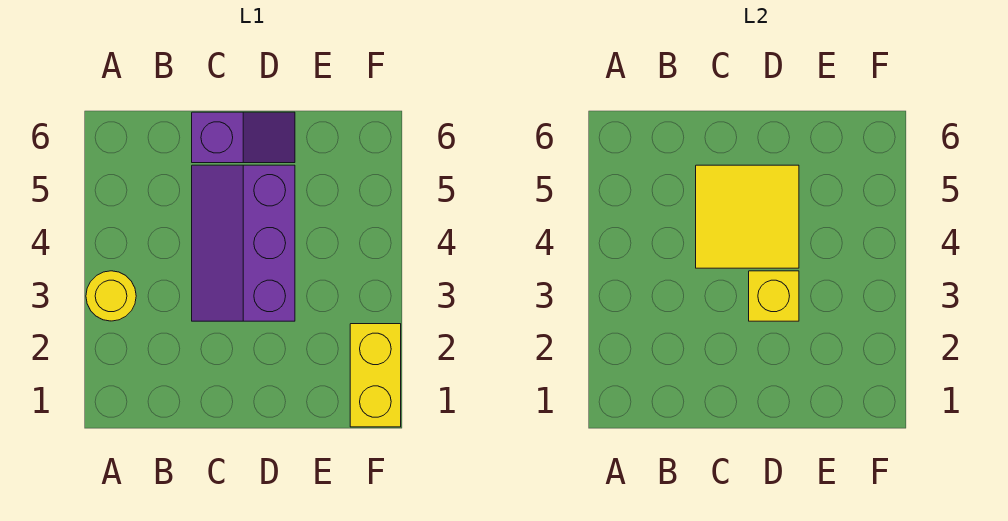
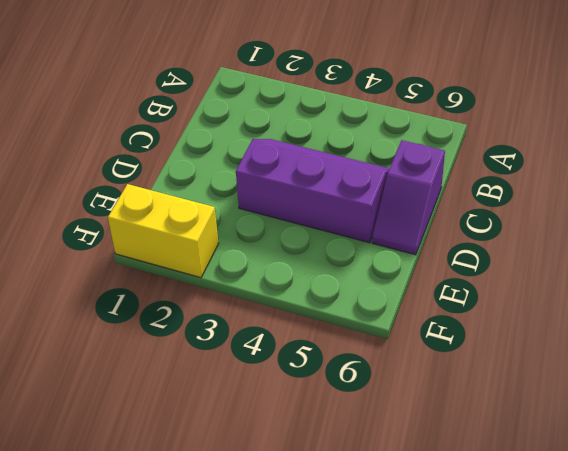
none -> yellow 1x1 round brick [86,271,136,321]
none -> yellow 2x2 tile [696,165,799,268]

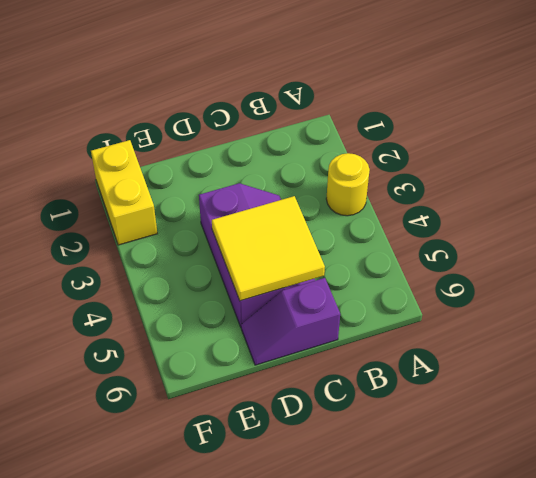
none -> yellow 1x1 brick [749,271,799,321]

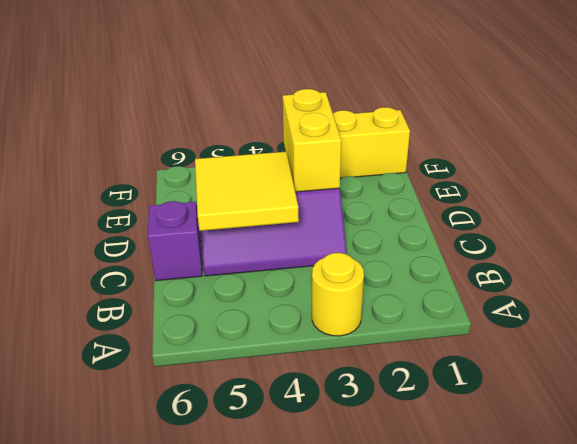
yellow 1x2 brick [283,89,341,192] -> yellow 1x1 brick [749,271,799,321]

